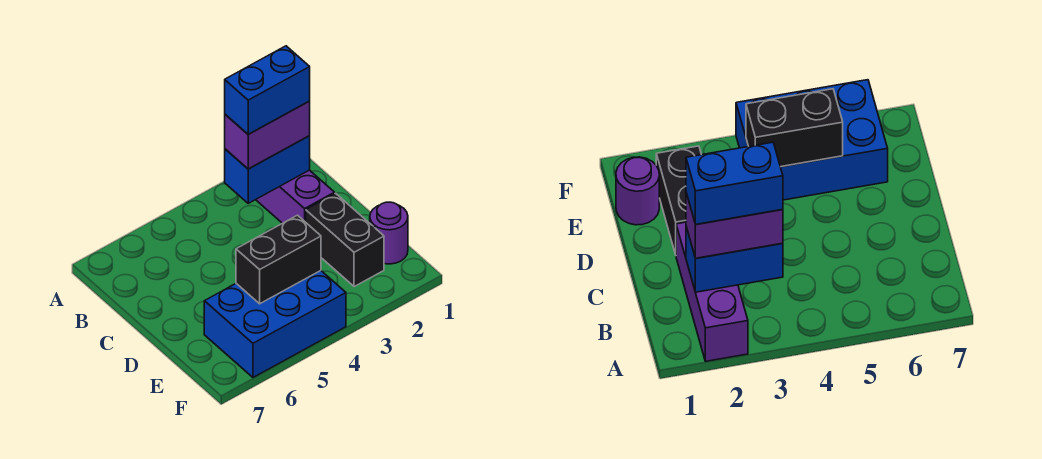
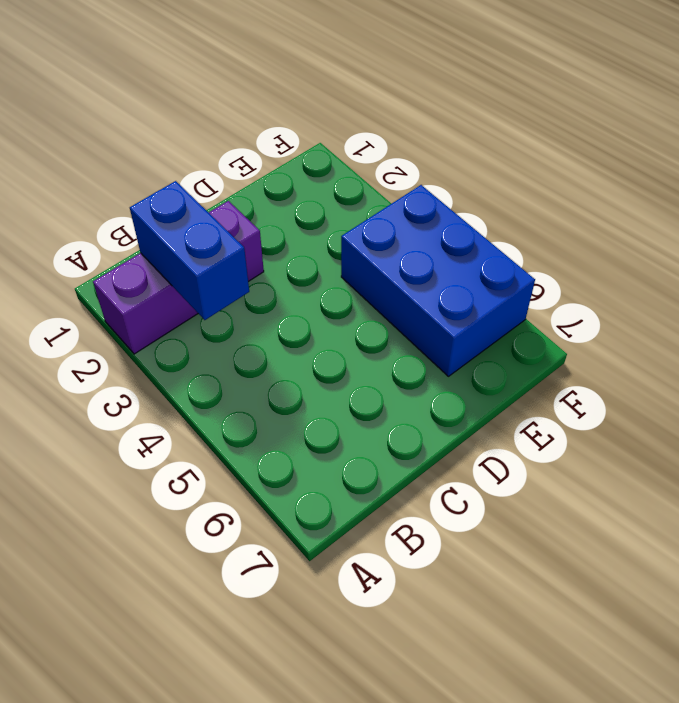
none -> black 1x2 brick [306,193,384,287]
none -> purple 1x1 round brick [370,202,408,264]

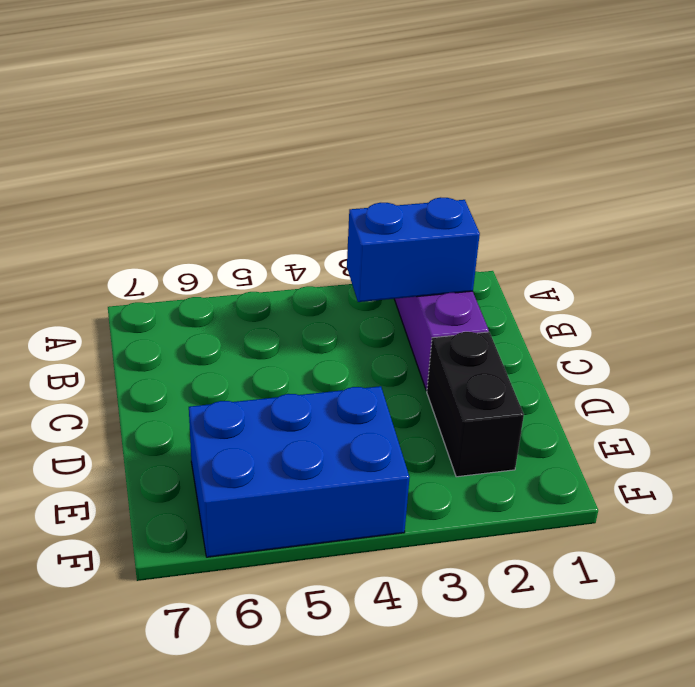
none -> purple 1x1 round brick [370,202,408,264]
none -> black 1x2 brick [236,215,321,304]

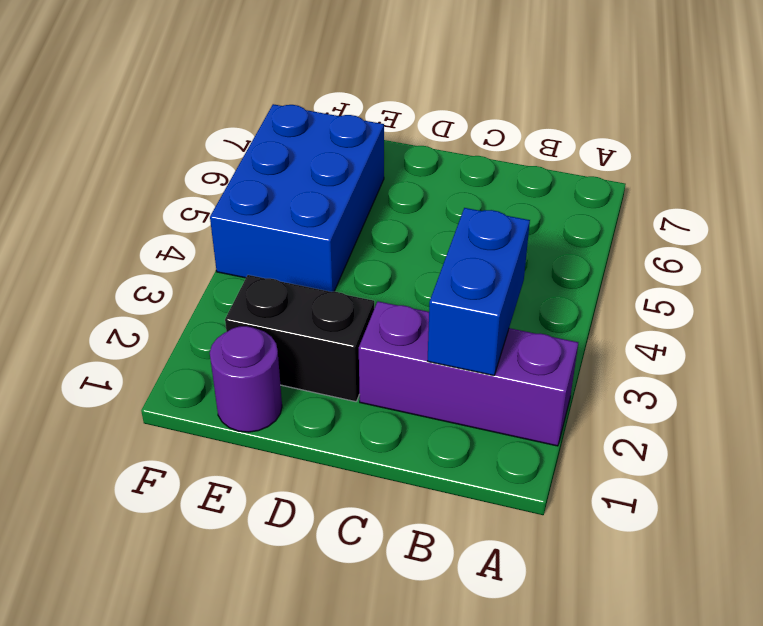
none -> black 1x2 brick [236,215,321,304]
none -> purple 1x2 brick [225,101,310,169]

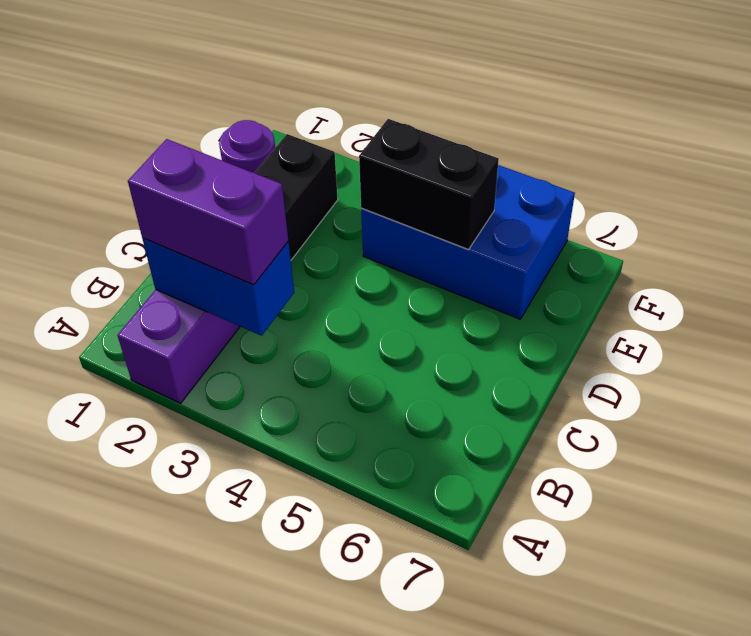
none -> blue 1x2 brick [225,46,310,134]

